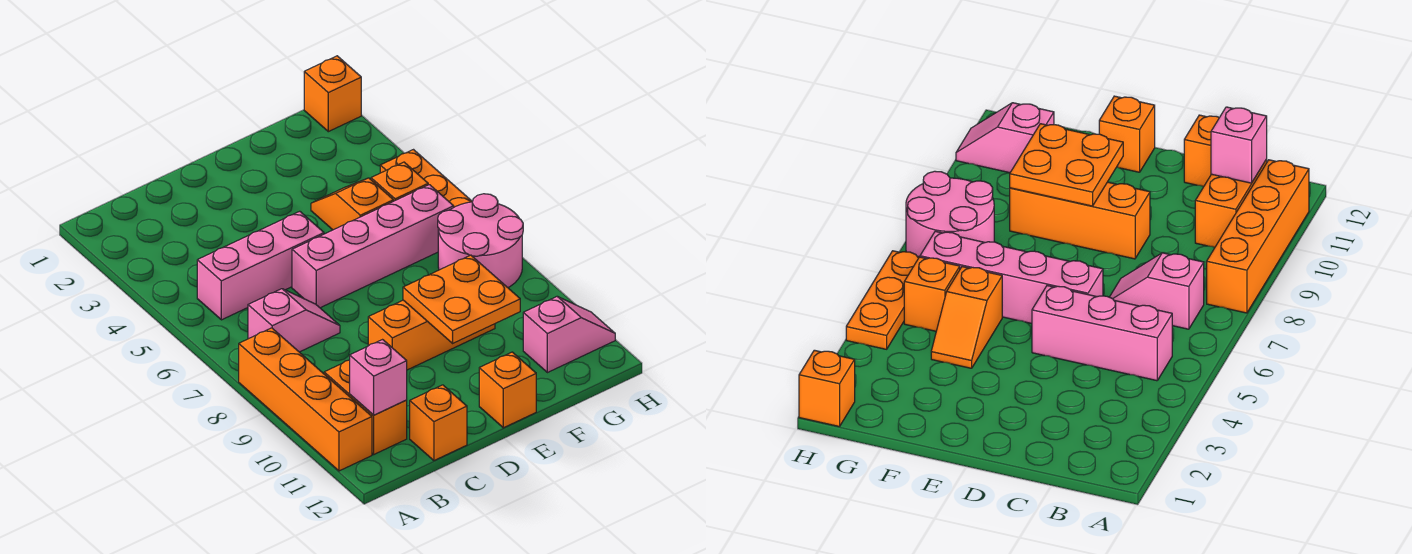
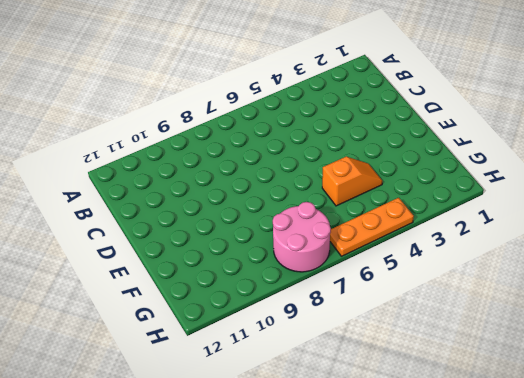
none -> orange 1x4 brick [239,328,372,471]
none -> pink 1x3 brick [197,211,324,320]
none -> pink 1x2 slope [248,289,340,352]

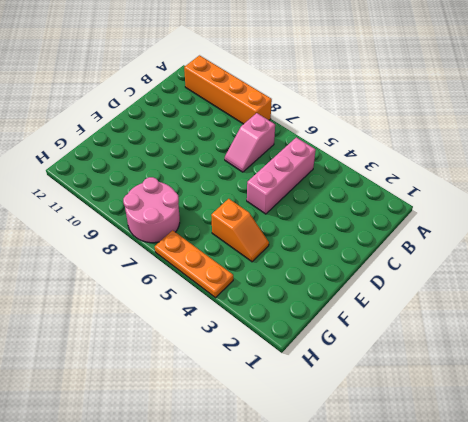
none -> orange 1x2 brick [324,360,407,454]
none -> orange 1x1 brick [410,385,467,460]
none -> pink 1x4 brick [292,185,454,308]

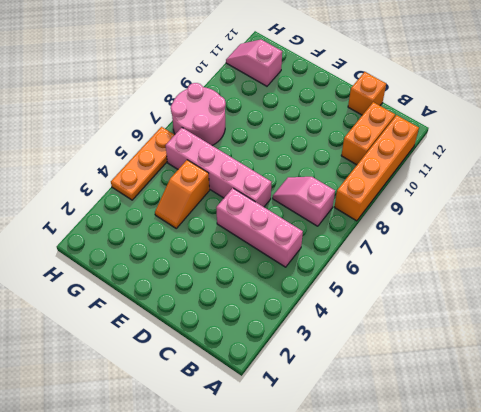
none -> orange 1x3 brick [368,300,495,370]
none -> orange 1x1 brick [479,352,536,428]
none -> orange 1x1 brick [371,162,428,201]

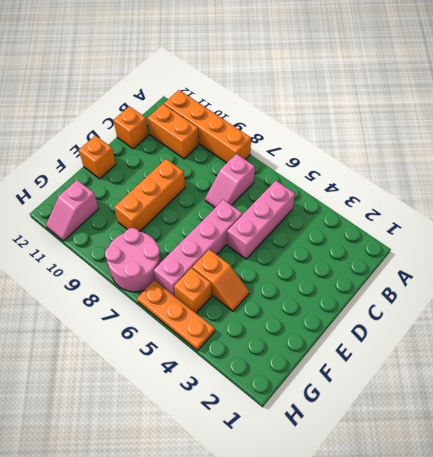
none -> orange 1x1 brick [304,56,361,132]
none -> pink 1x1 brick [350,340,407,415]
none -> orange 2x2 plate [403,255,520,343]

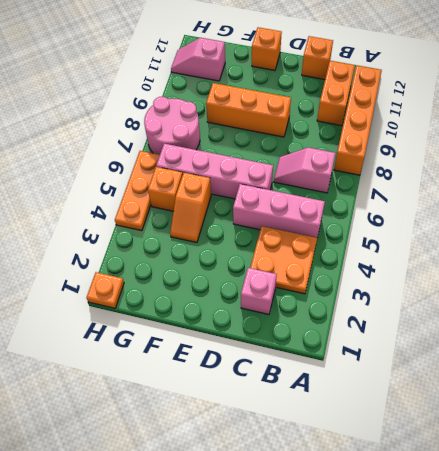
orange 2x2 plate [250,226,317,294] -> orange 2x2 plate moved to [403,255,520,343]
pink 1x1 brick [241,268,277,314] -> pink 1x1 brick moved to [350,340,407,415]
orange 1x1 plate [86,272,124,308] -> orange 1x1 brick [304,56,361,132]

